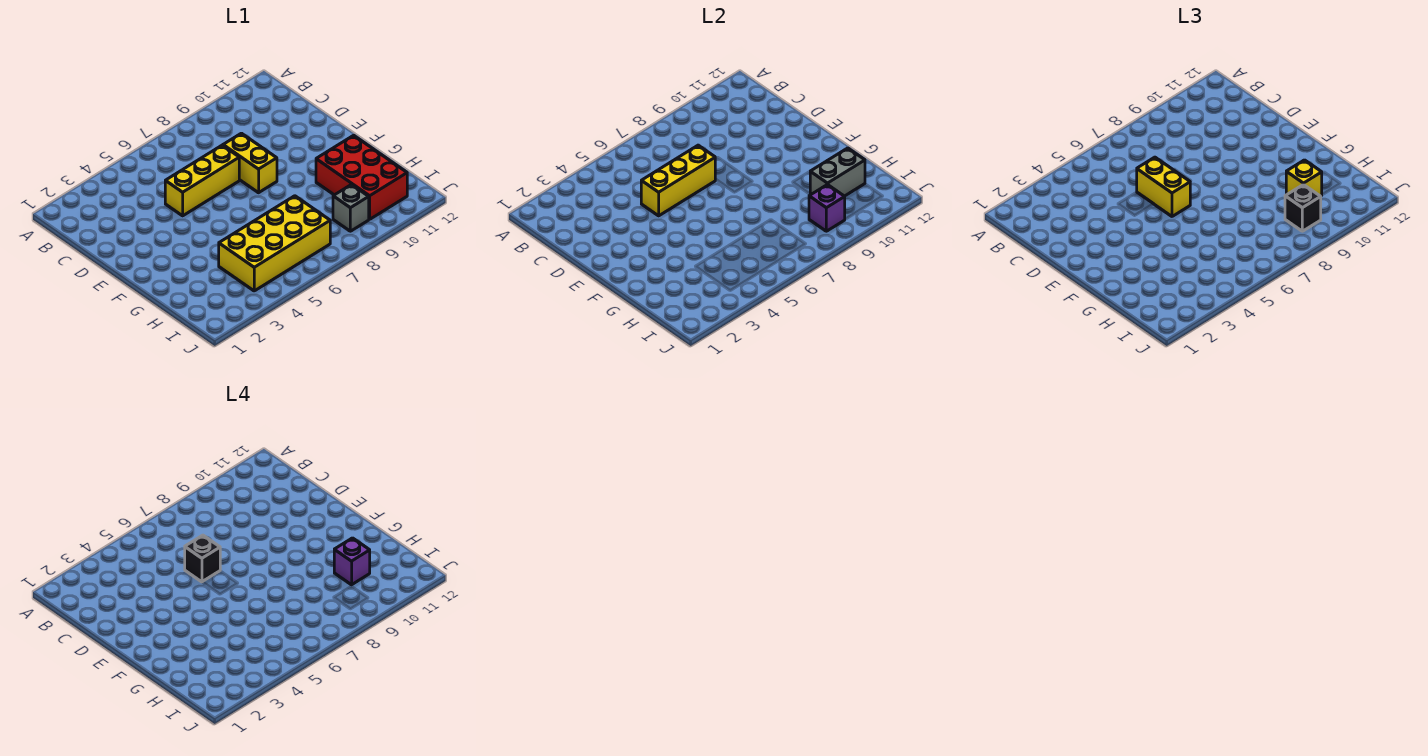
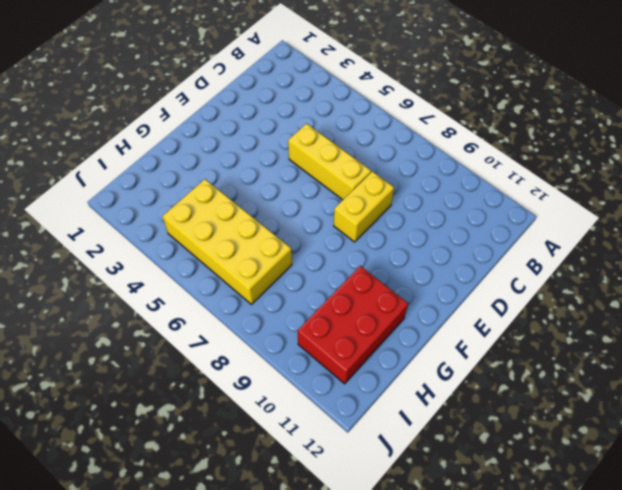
none -> grey 1x1 brick [333,185,369,231]
none -> yellow 1x3 brick [641,145,715,216]
none -> grey 1x2 brick [810,148,865,196]

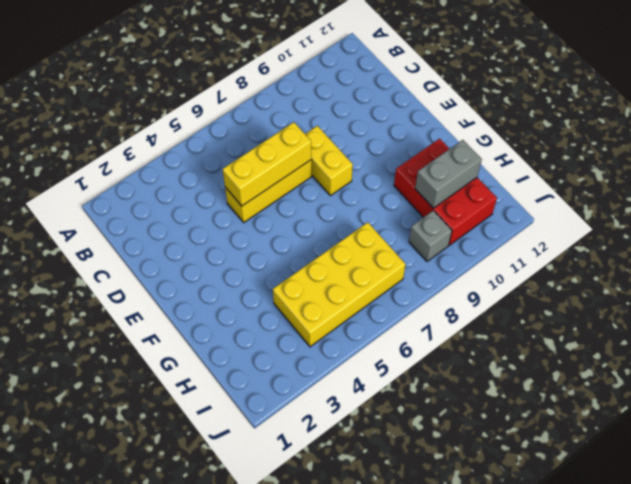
none -> purple 1x1 brick [809,184,845,231]
none -> yellow 1x2 brick [1137,157,1190,216]
none -> yellow 1x1 brick [1286,160,1322,196]

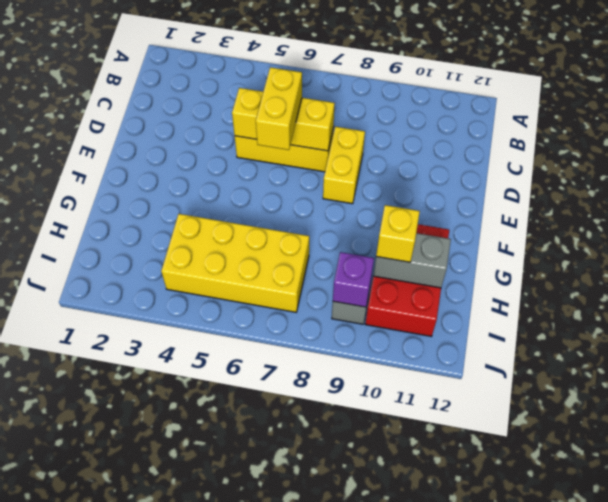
none -> black 1x1 brick [1285,184,1321,231]
none -> black 1x1 brick [185,535,220,582]
none -> purple 1x1 brick [334,538,370,585]

